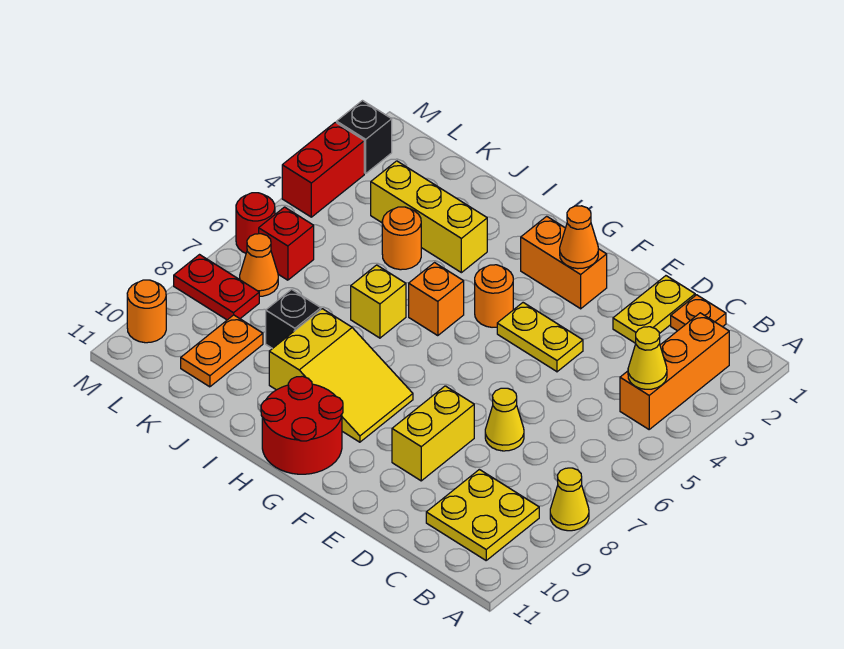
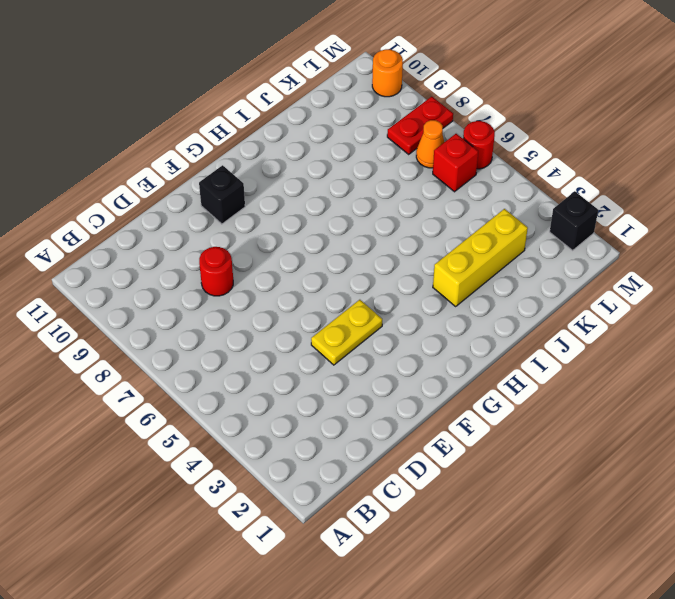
red 1x1 round brick [199,247,233,296] -> none
black 1x1 brick [199,165,245,224] -> black 1x1 brick moved to [266,289,321,349]
none -> yellow 1x1 cone [550,468,589,531]
none -> orange 1x3 brick [620,313,729,429]
none -> yellow 2x2 plate [426,469,539,560]

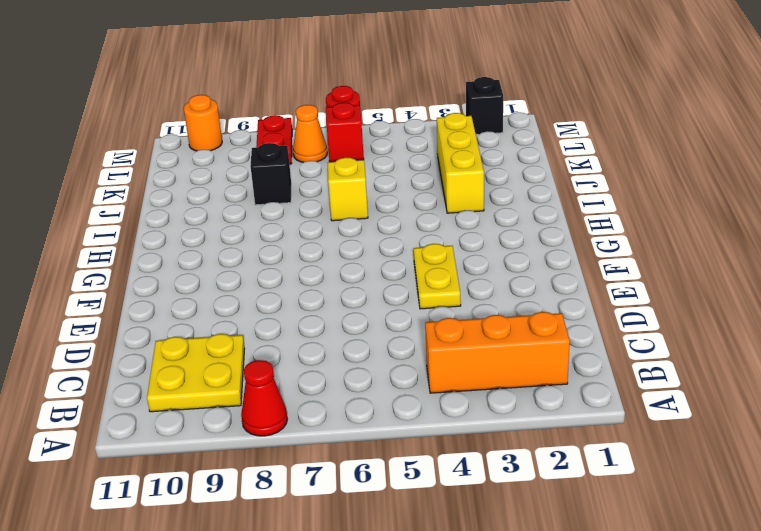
red 1x1 cone [241,360,287,436] -> yellow 1x1 cone [550,468,589,531]
none -> orange 1x1 plate [671,295,726,331]
none -> yellow 1x2 plate [613,276,695,343]
none -> yellow 1x1 cone [485,388,524,451]

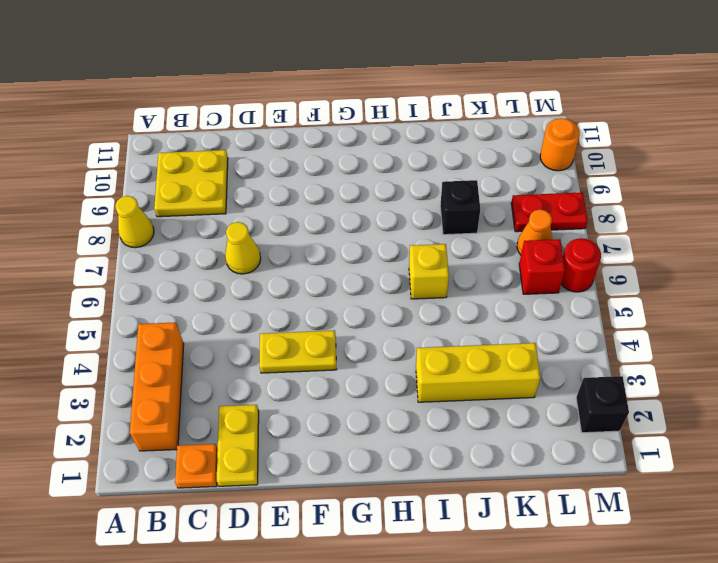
none -> yellow 1x2 brick [392,386,474,481]
none -> orange 1x2 brick [521,216,607,309]
none -> orange 1x1 round brick [475,265,513,327]

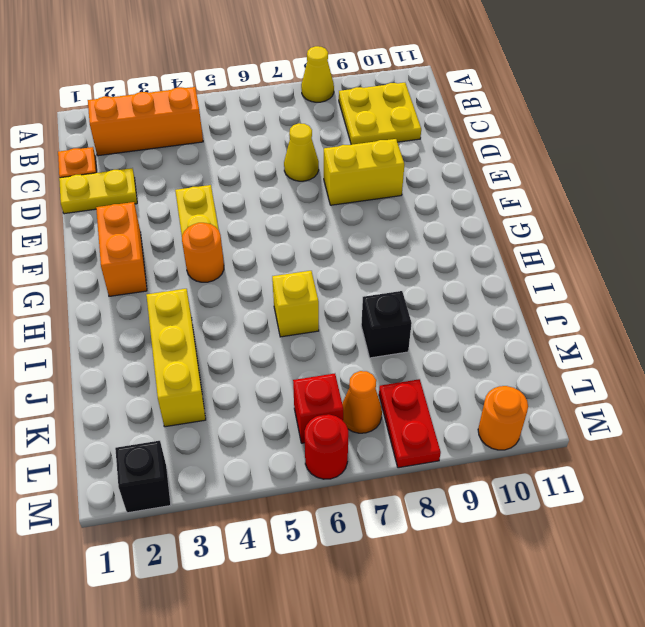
none -> yellow 2x3 slope [269,309,413,442]
none -> red 2x2 round brick [261,376,343,474]
none -> orange 1x1 brick [409,263,464,336]

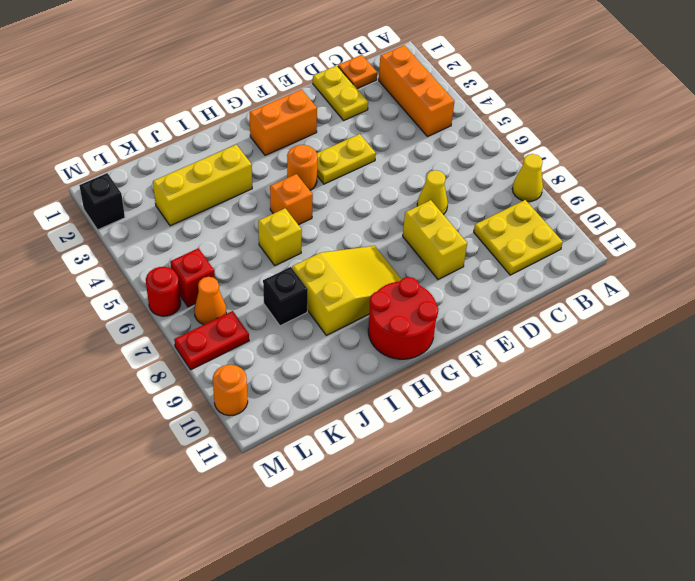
none -> orange 1x1 round brick [382,207,421,270]
none -> orange 1x2 plate [181,315,263,387]
none -> red 1x2 brick [282,122,364,217]

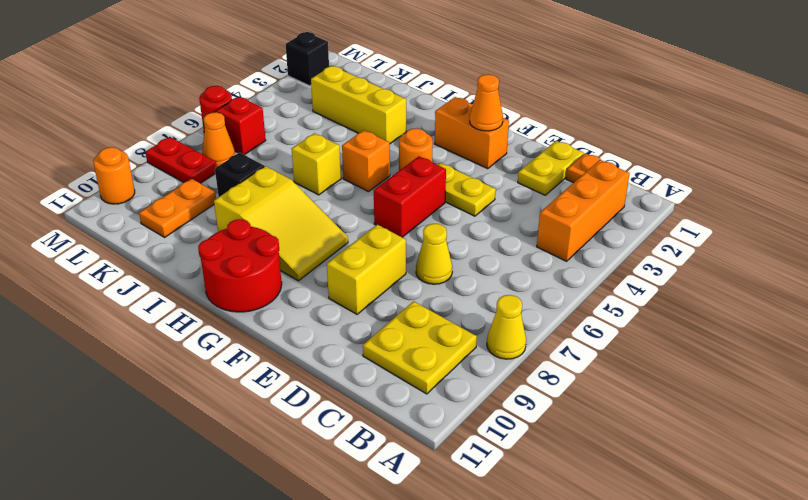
red 1x2 brick [374,156,446,237] -> red 1x2 brick moved to [282,122,364,217]
none -> orange 1x1 round brick [382,207,421,270]
none -> yellow 1x1 cone [628,327,667,389]

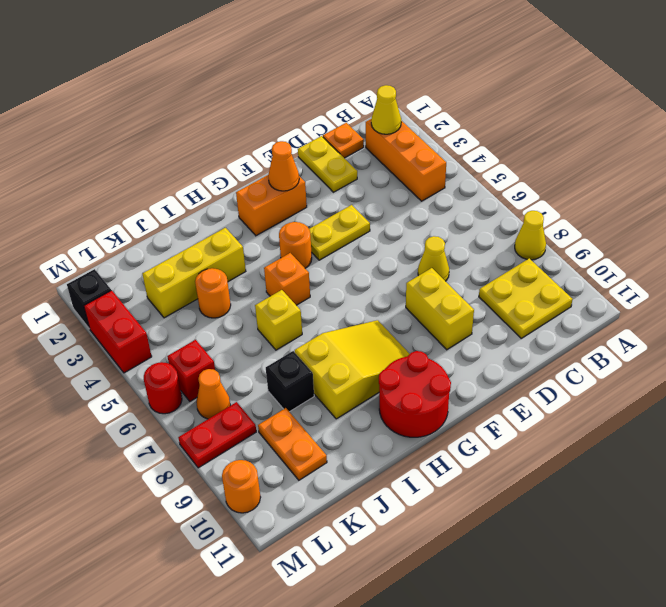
yellow 1x1 cone [371,85,401,134] -> yellow 1x1 cone moved to [628,327,667,389]

